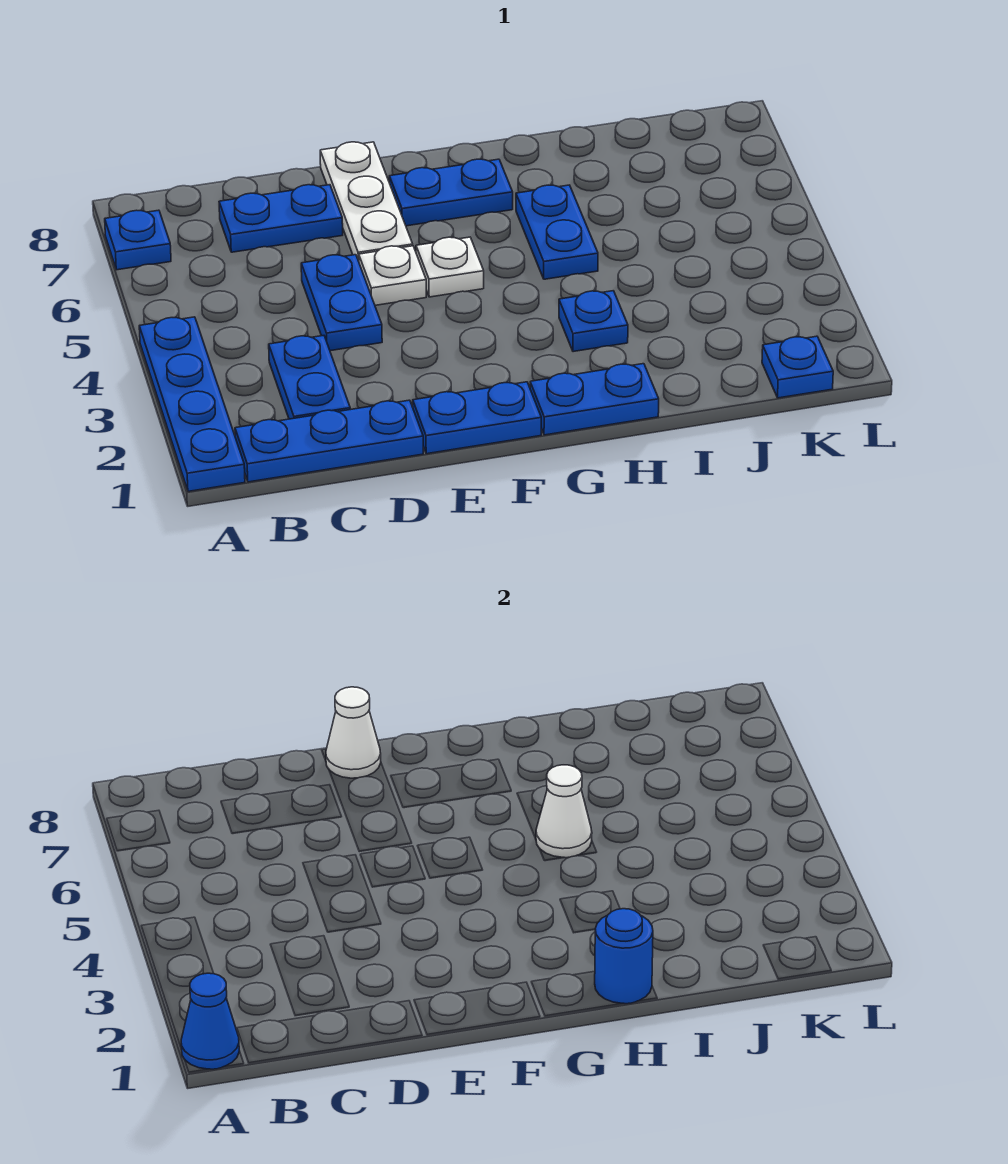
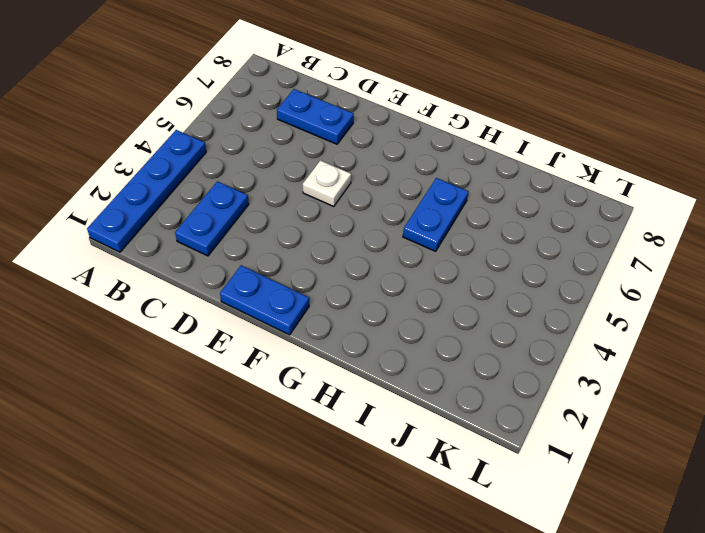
none -> blue 1x1 plate [105,210,171,270]
none -> blue 1x3 plate [235,400,423,482]
none -> blue 1x2 plate [301,255,382,351]

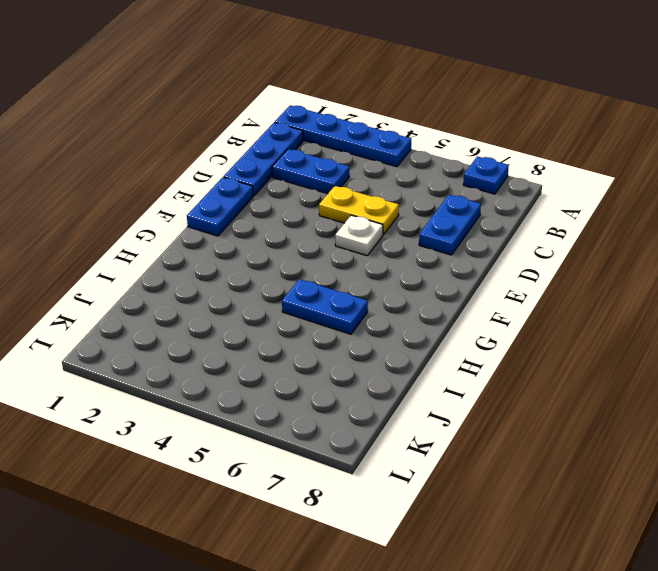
yellow 1x2 plate [319,186,399,235] -> blue 1x2 plate [301,255,382,351]
none -> white 1x3 plate [320,142,413,261]
none -> white 1x1 plate [416,237,484,297]
none -> blue 1x2 plate [389,159,513,226]

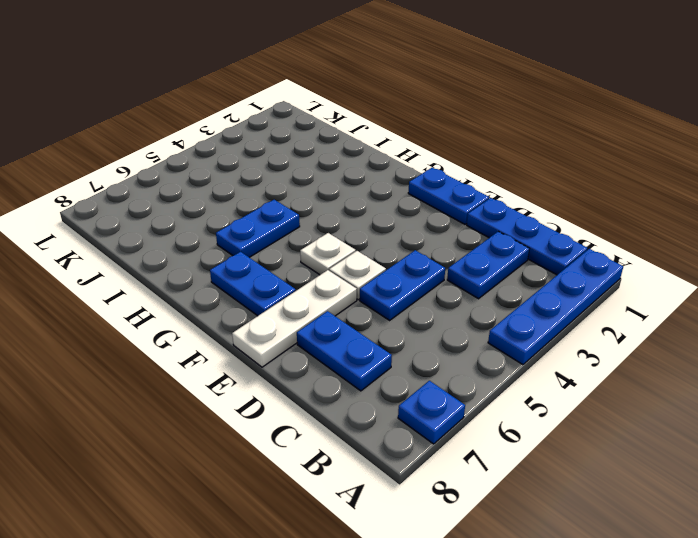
none -> blue 1x2 plate [530,364,659,435]
none -> blue 1x1 plate [559,291,628,352]
none -> blue 1x1 plate [762,336,833,398]

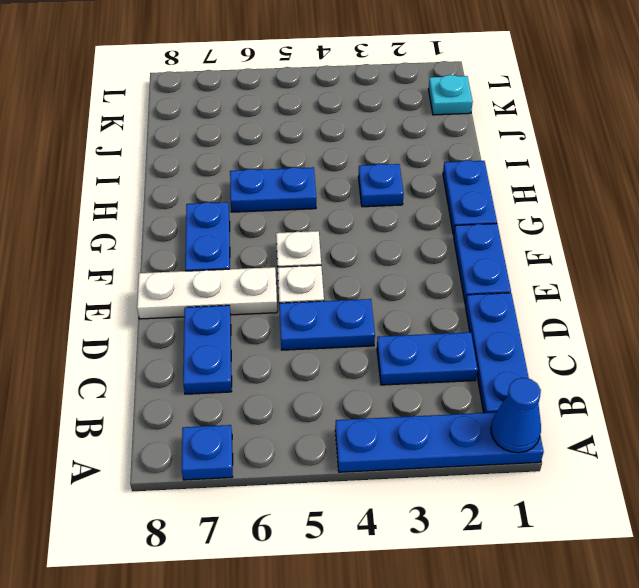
cyan 1x1 plate [428,75,473,115] -> blue 1x1 plate [762,336,833,398]
none -> white 1x1 cone [326,687,381,778]
none -> blue 1x1 round brick [595,909,653,1004]
none -> white 1x1 cone [536,765,592,858]

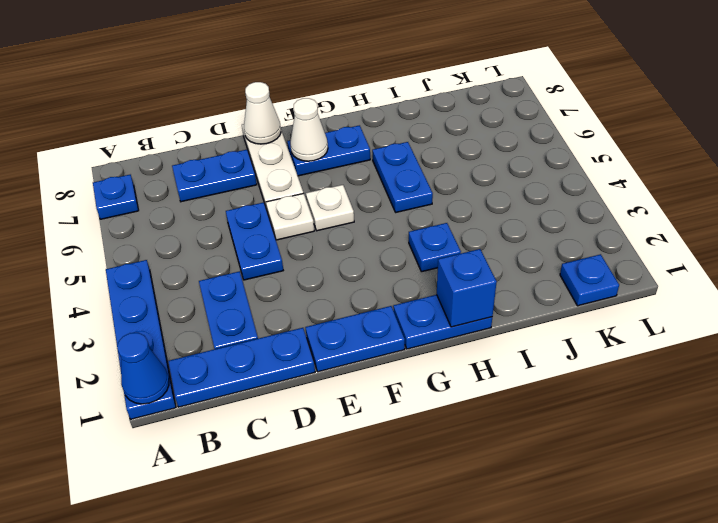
white 1x1 cone [290,98,328,161] -> white 1x1 cone moved to [536,765,592,858]
blue 1x1 brick [437,249,497,327] -> blue 1x1 round brick [595,909,653,1004]

